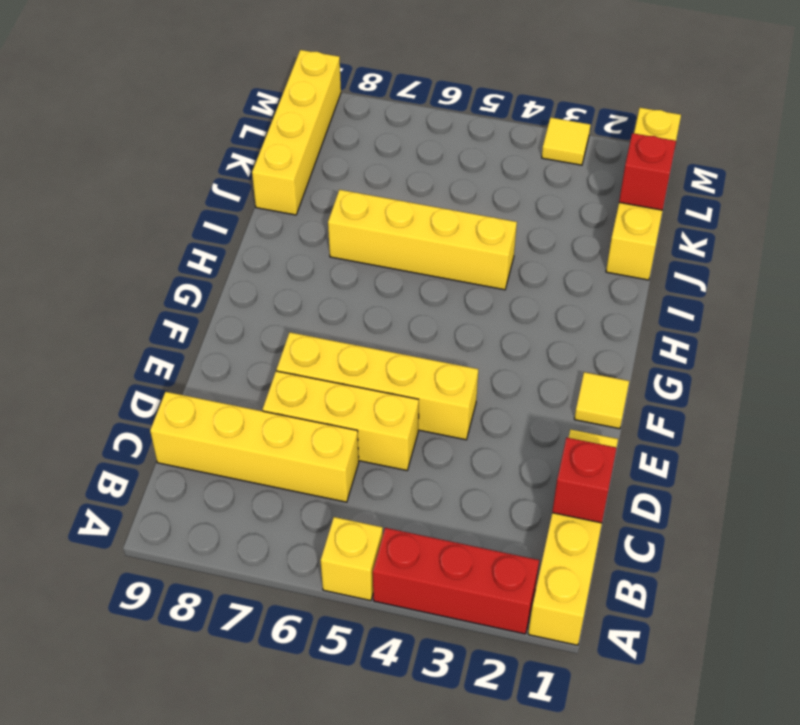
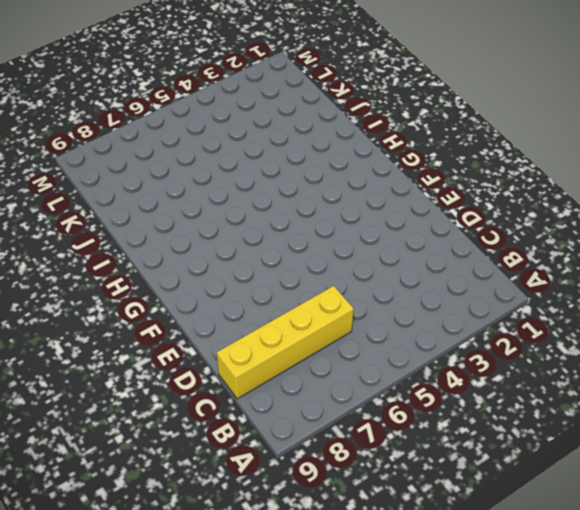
none -> yellow 1x4 brick [528,429,618,645]
none -> red 1x3 brick [373,528,539,634]
none -> yellow 1x1 brick [321,517,383,601]

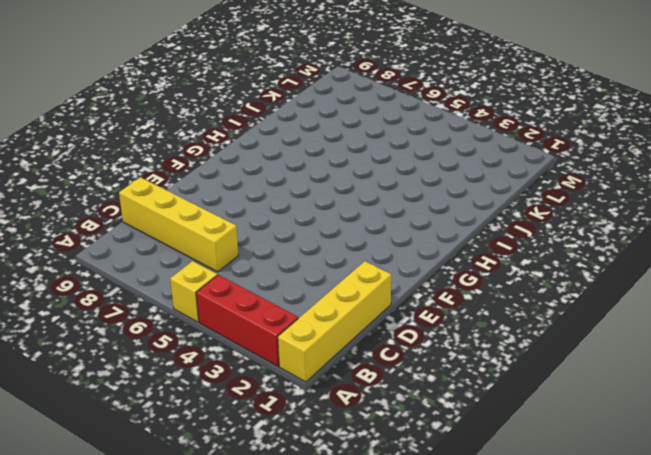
none -> yellow 1x3 brick [263,371,419,470]
none -> yellow 1x4 brick [277,332,478,440]
none -> yellow 1x1 tile [574,372,629,429]

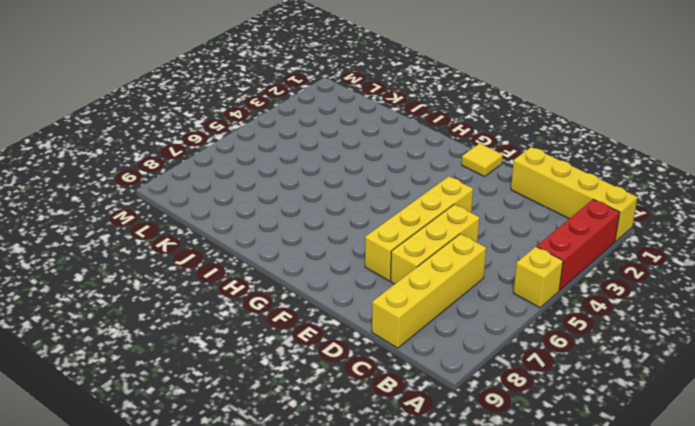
none -> yellow 1x4 brick [328,190,517,290]
none -> yellow 1x4 brick [606,108,681,280]
none -> yellow 1x4 brick [252,50,341,215]

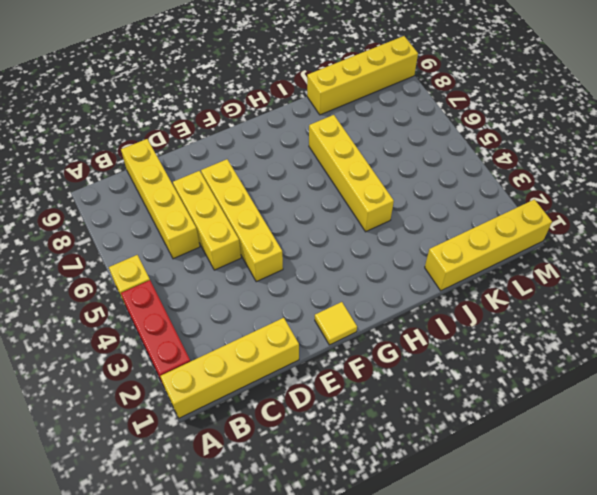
none -> yellow 1x1 tile [542,117,590,165]
none -> red 1x1 brick [552,438,617,523]
none -> red 1x1 brick [619,133,676,210]

